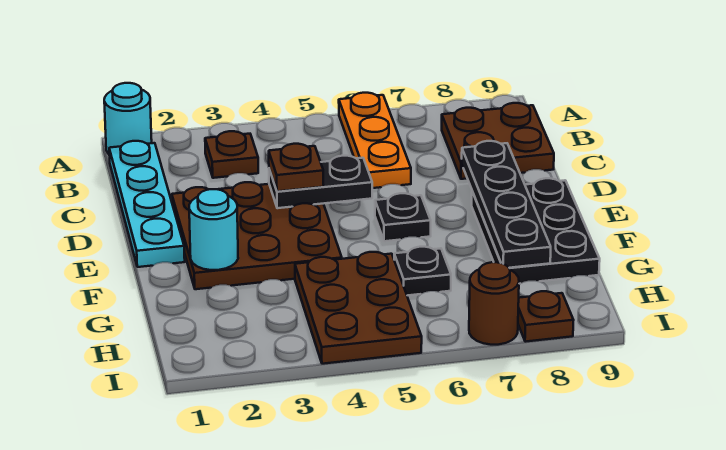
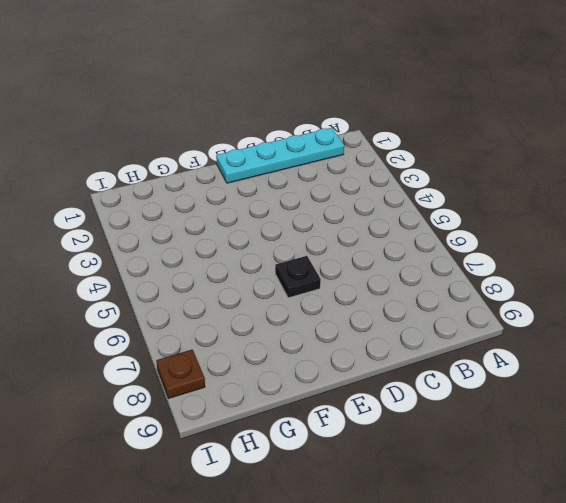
none -> cyan 1x1 round brick [104,83,152,154]
none -> orange 1x3 plate [339,93,411,188]
none -> brown 1x1 plate [205,131,258,178]

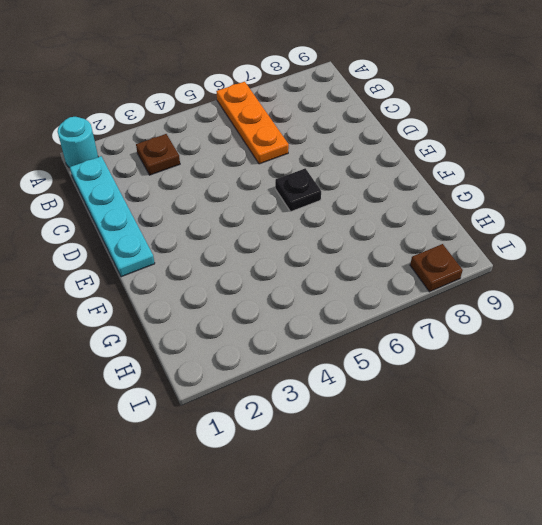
none -> brown 2x2 plate [442,103,554,179]
none -> brown 3x3 plate [172,182,342,289]
none -> black 2x3 plate [472,178,600,284]

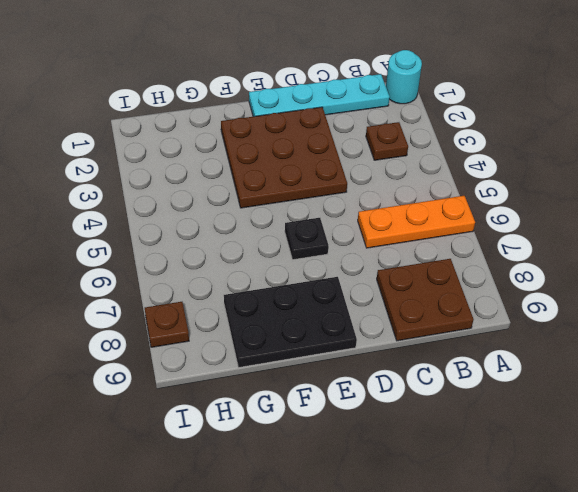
none -> brown 2x3 plate [295,252,422,364]
none -> black 1x1 plate [394,247,451,295]
none -> brown 1x1 round brick [469,262,519,345]

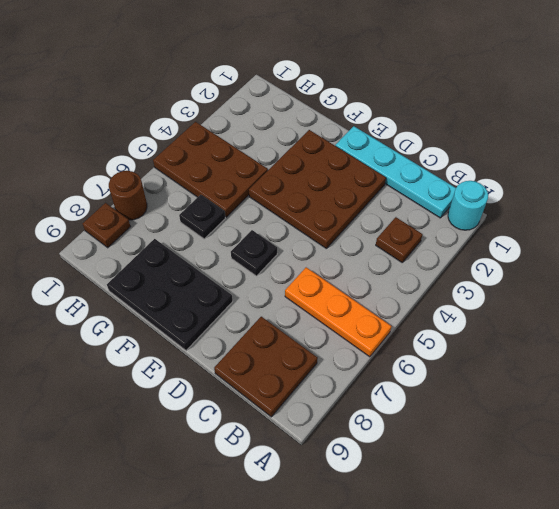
none -> black 1x2 plate [269,156,372,208]
none -> black 1x4 plate [462,141,551,268]
none -> cyan 1x1 round brick [189,189,238,270]

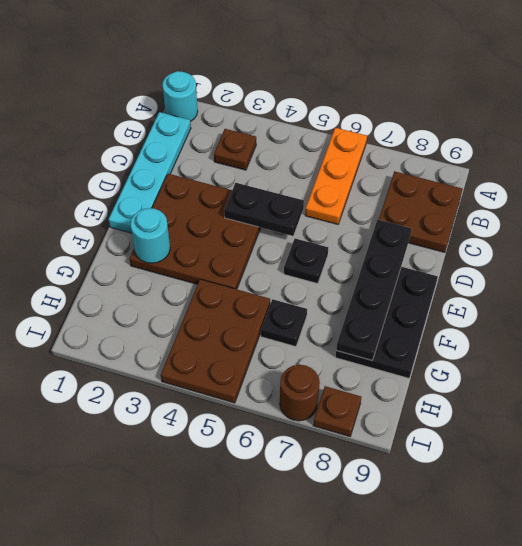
none -> brown 1x1 plate [269,144,324,191]

